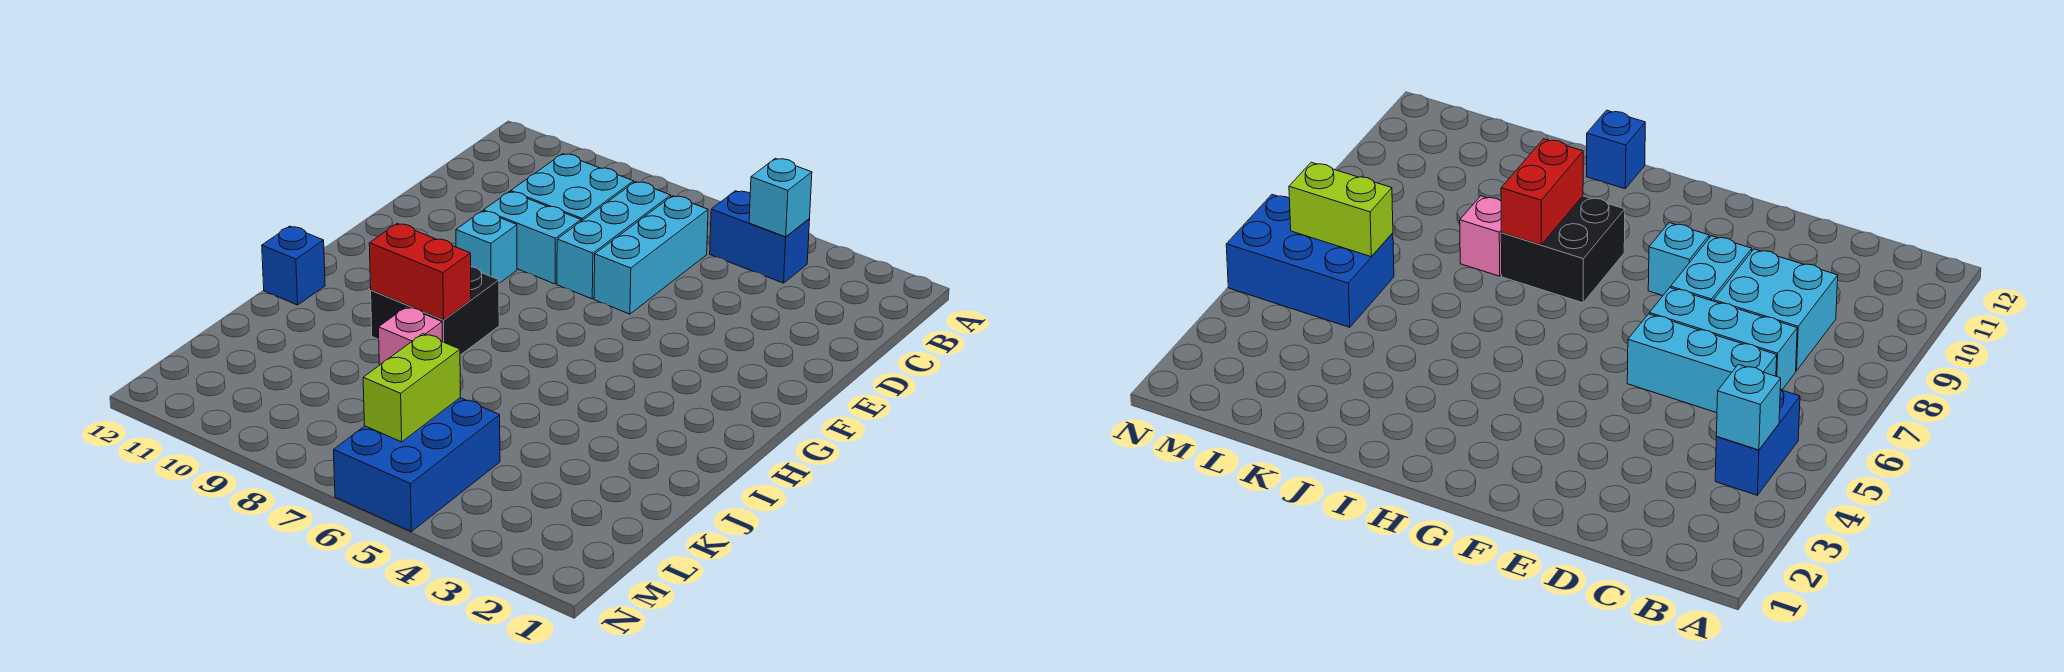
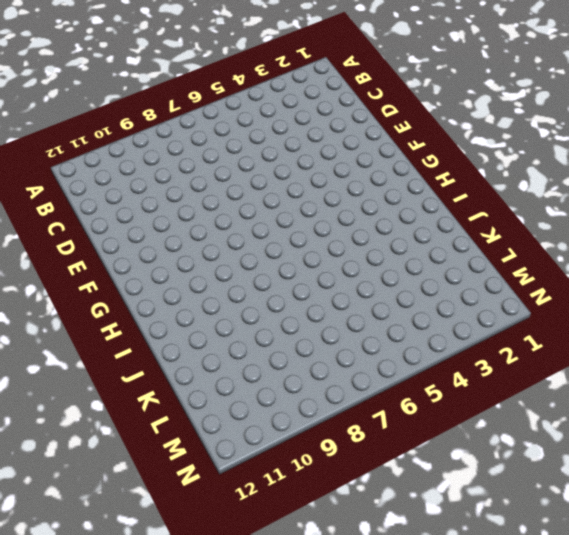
none -> blue 1x2 brick [710,191,810,283]
none -> cyan 1x3 brick [594,196,708,314]
none -> cyan 1x3 brick [557,182,671,299]

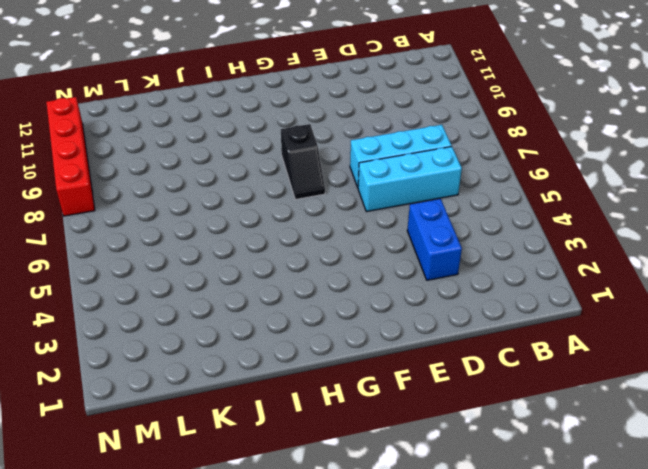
blue 1x2 brick [407,199,462,280] -> blue 1x2 brick moved to [710,191,810,283]
black 1x2 slope [281,124,325,200] -> none
red 1x4 brick [46,97,95,216] -> none
none -> cyan 2x2 brick [511,154,634,221]
none -> cyan 1x2 brick [484,192,581,284]
none -> cyan 1x1 brick [456,211,517,283]

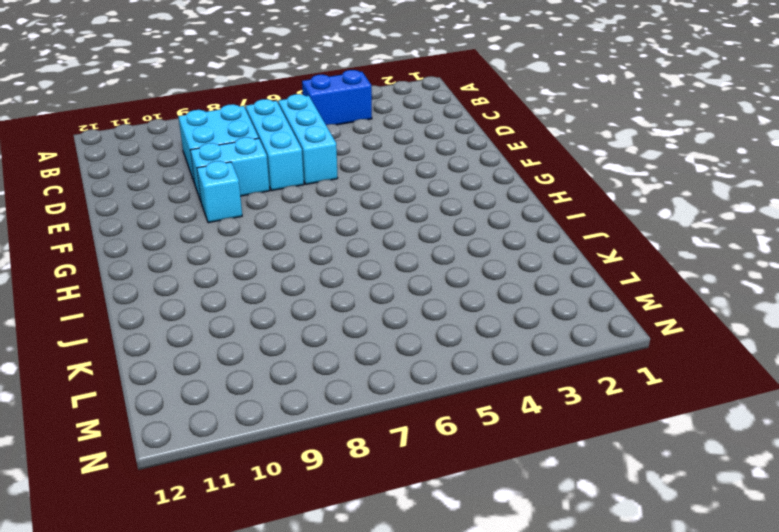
none -> black 2x2 brick [371,267,499,355]
none -> blue 1x1 brick [262,226,325,305]
none -> pink 1x1 brick [379,307,442,365]

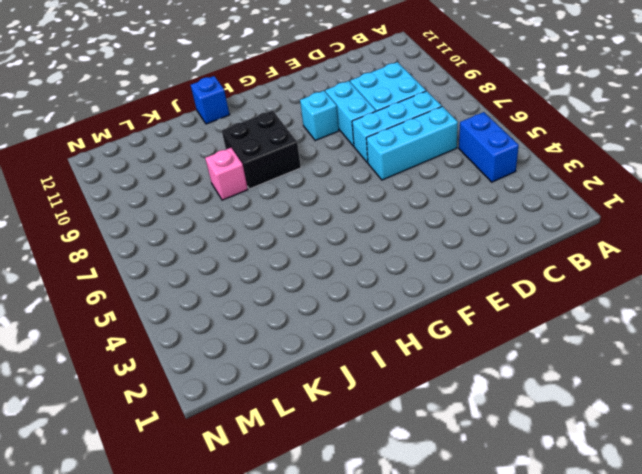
none -> blue 2x3 brick [334,398,500,532]
none -> cyan 1x1 brick [749,158,812,237]
none -> red 1x2 brick [369,223,471,320]

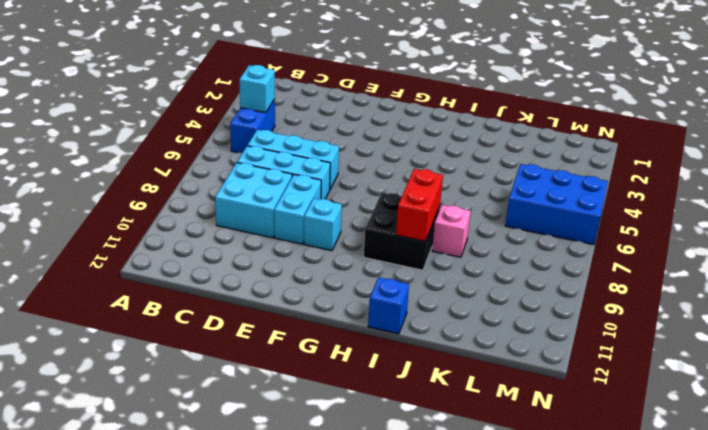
none -> lime 1x2 brick [363,334,460,442]

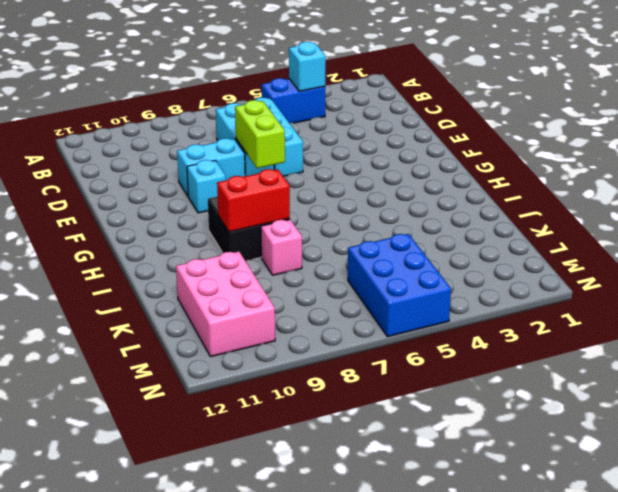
lime 1x2 brick [235,100,285,168] -> lime 1x2 brick moved to [363,334,460,442]
pink 2x3 brick [176,252,275,357] -> none
none -> cyan 2x2 brick [511,154,634,221]
none -> blue 1x1 brick [262,226,325,305]

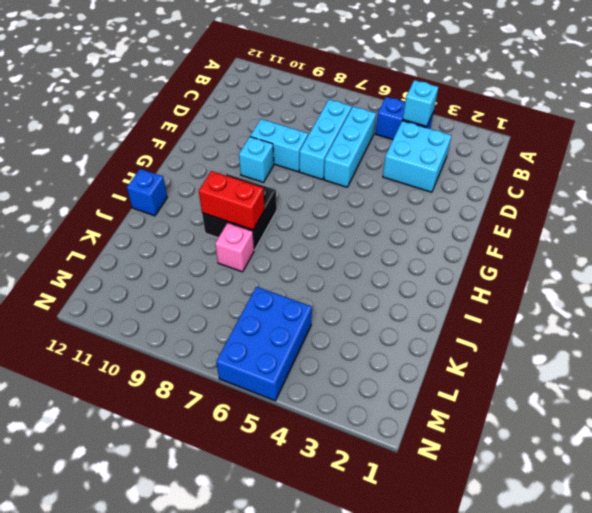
cyan 2x2 brick [383,121,452,192] -> cyan 2x2 brick moved to [511,154,634,221]
none -> lime 1x2 brick [363,334,460,442]

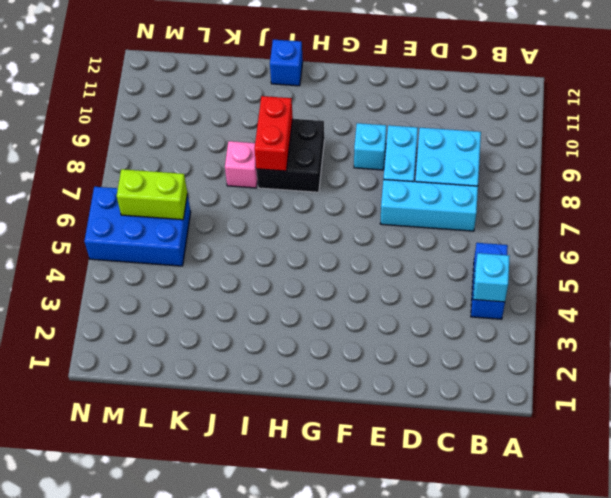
none -> cyan 1x3 brick [594,196,708,314]

